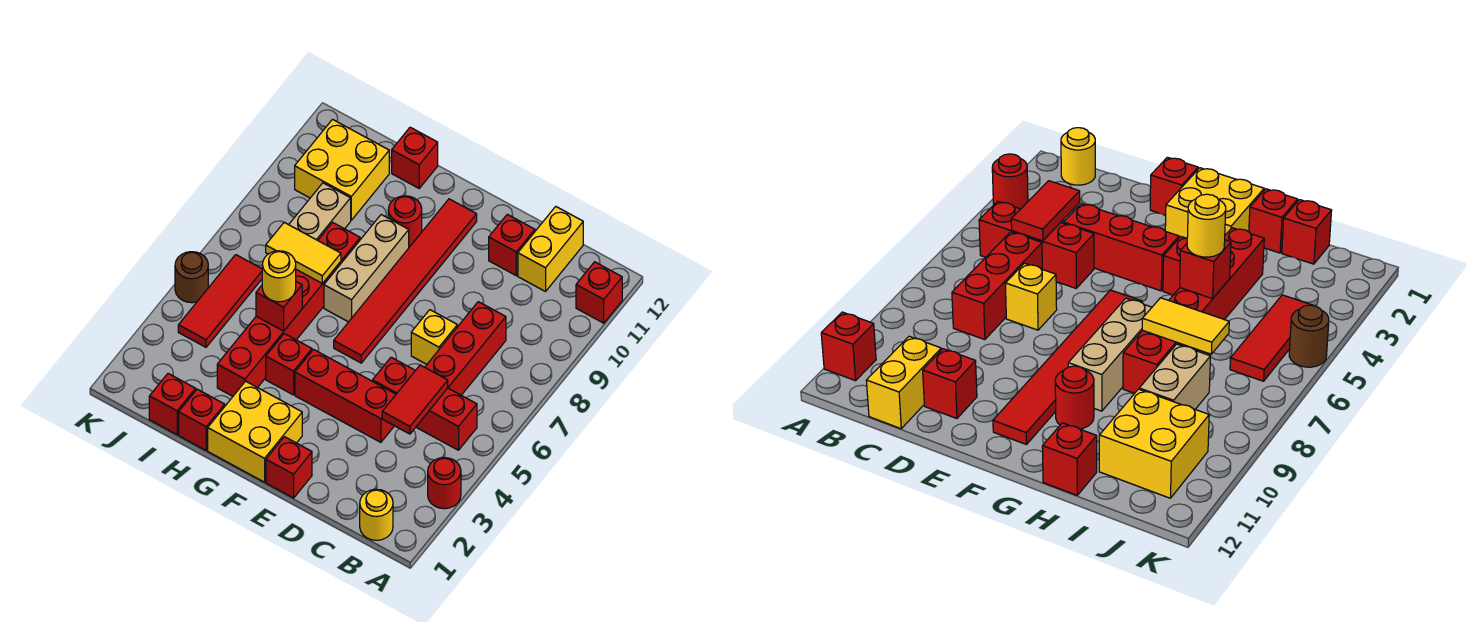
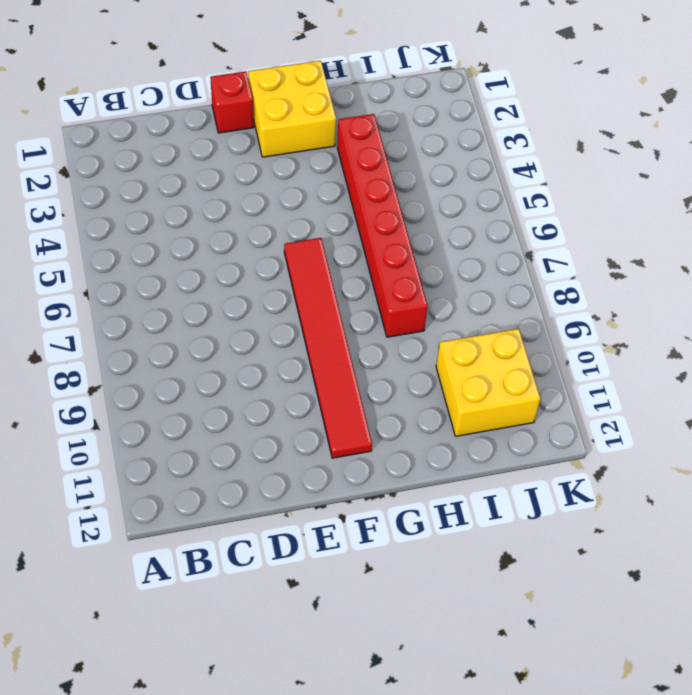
none -> red 1x1 round brick [428,458,461,509]
none -> red 1x1 brick [576,262,622,323]
none -> yellow 1x1 round brick [360,489,393,540]

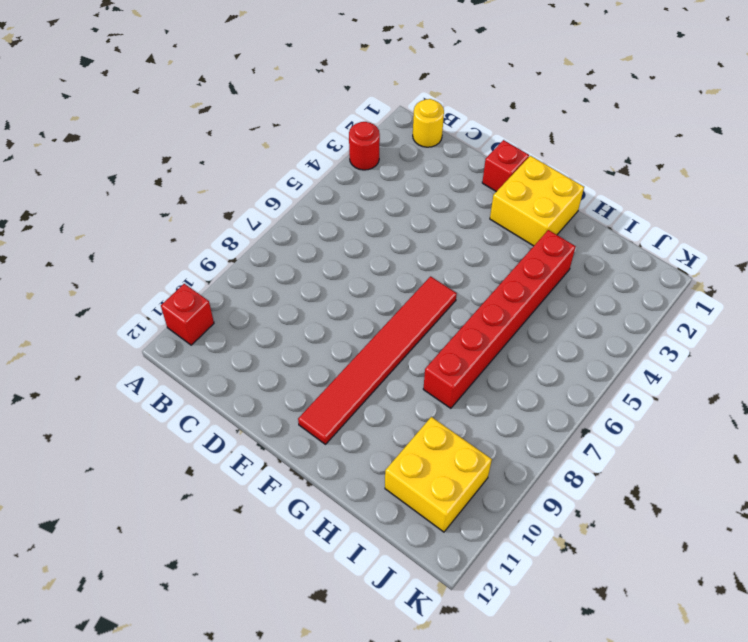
none -> red 1x3 brick [373,357,477,450]
none -> red 1x3 brick [425,302,506,395]
none -> yellow 1x2 brick [518,207,583,292]

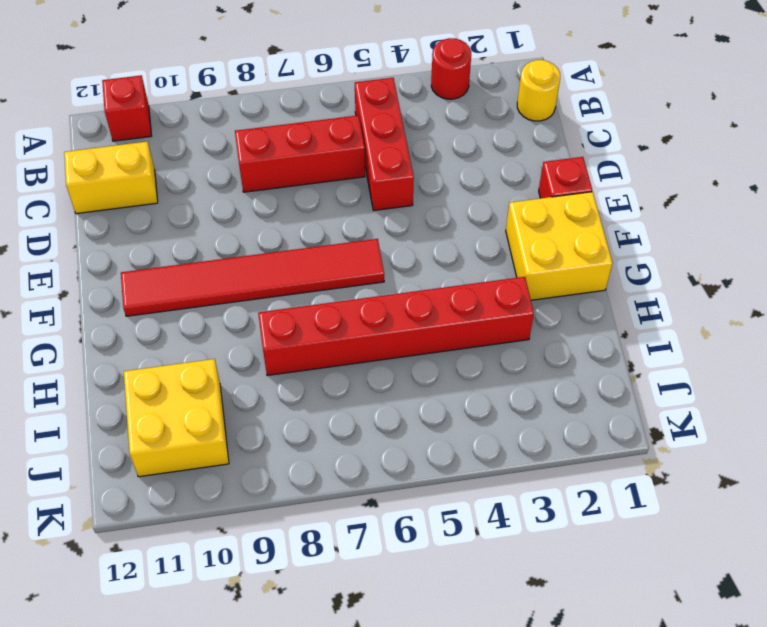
none -> red 1x3 brick [295,350,396,442]
none -> yellow 1x1 brick [411,310,457,364]
none -> red 1x1 brick [489,214,535,276]

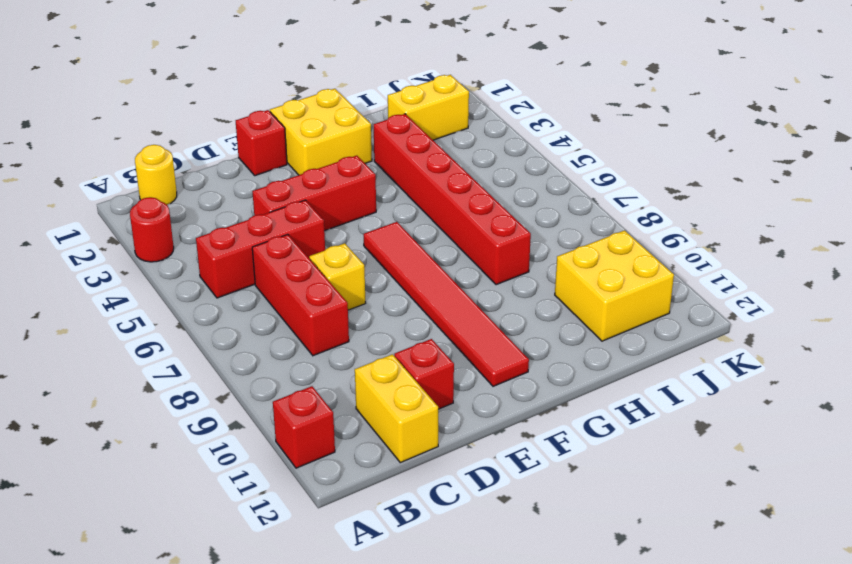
yellow 1x2 brick [388,75,469,140] -> none
none -> red 1x1 brick [266,334,312,395]
none -> tan 1x3 brick [324,215,409,322]
none -> red 1x1 round brick [388,196,422,246]

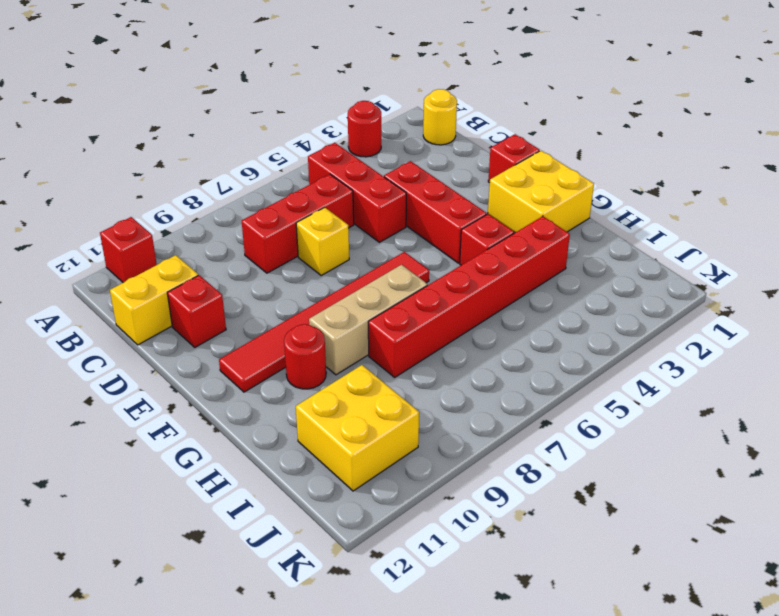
none -> red 1x1 brick [179,389,225,450]
none -> red 1x1 brick [392,127,438,188]
none -> red 1x1 brick [149,374,196,435]

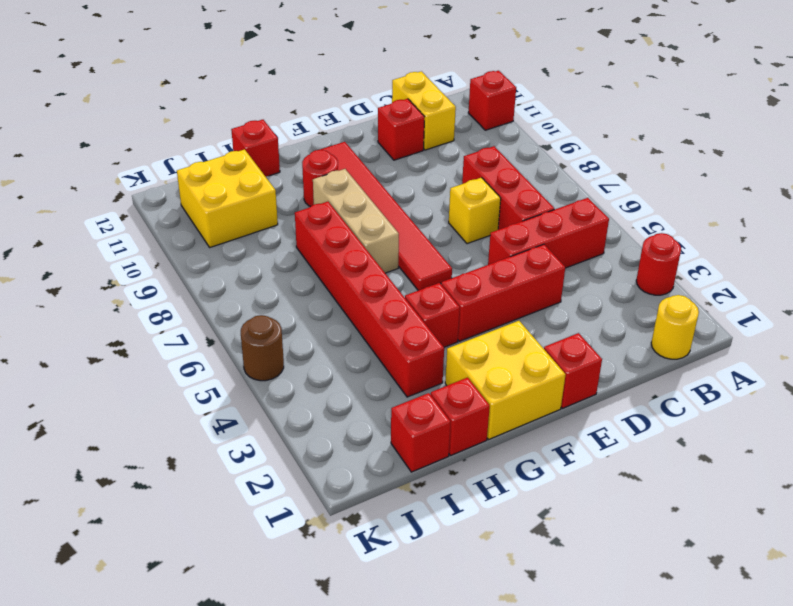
none -> tan 1x2 brick [289,183,351,240]
none -> red 1x3 tile [178,255,262,347]
none -> red 1x2 tile [382,365,448,434]

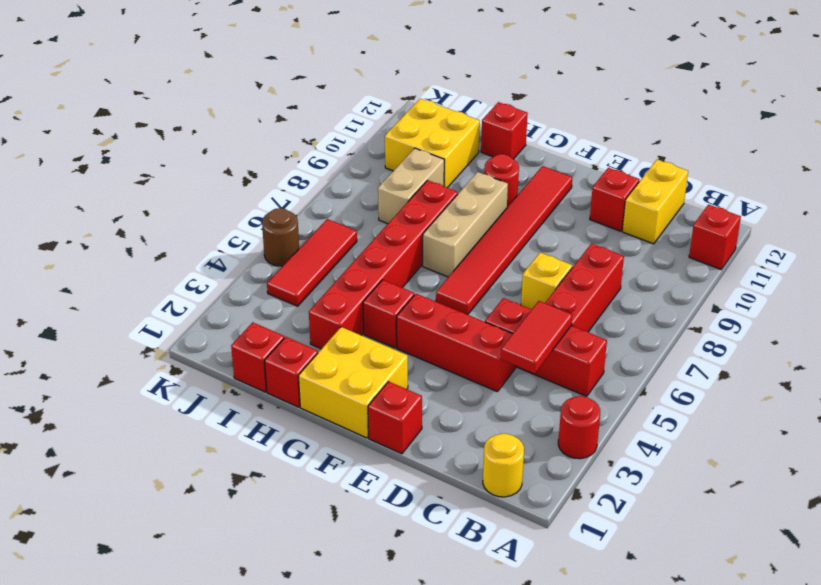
none -> red 1x1 brick [256,282,302,331]
none -> yellow 1x2 tile [266,222,341,284]
none -> yellow 1x1 round brick [262,251,296,302]

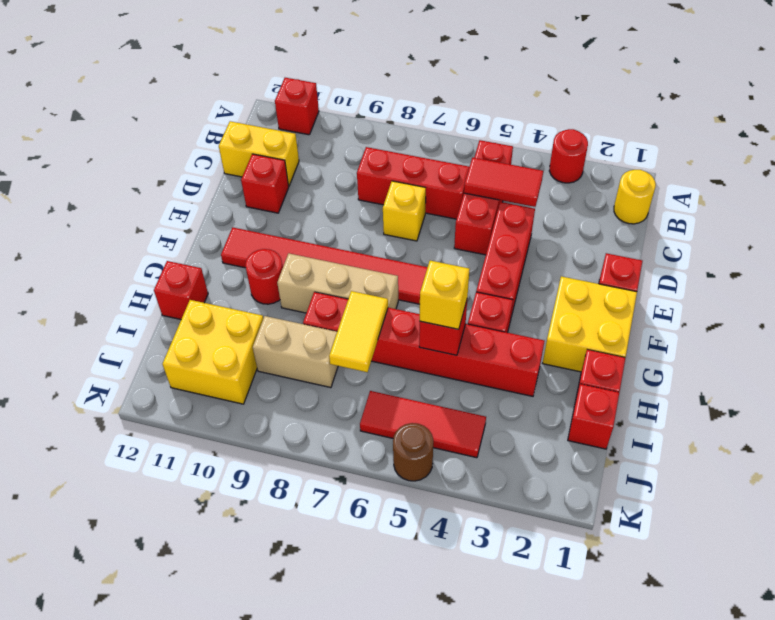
yellow 1x1 brick [420,261,470,329] -> yellow 1x1 round brick [262,251,296,302]

